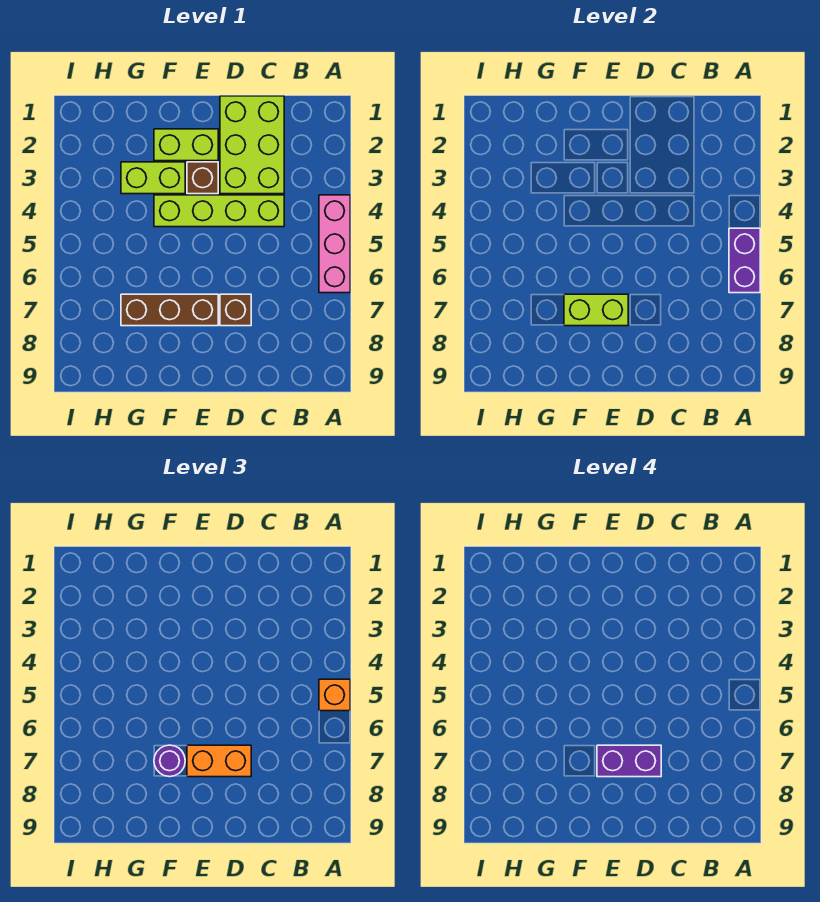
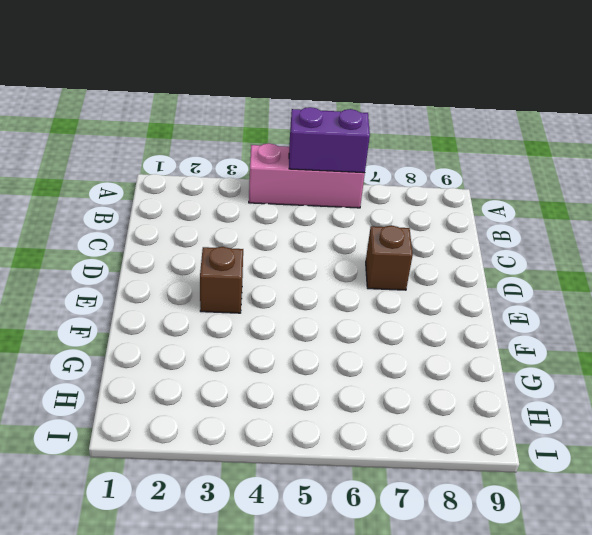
none -> lime 2x3 brick [220,96,284,194]
none -> lime 1x4 brick [154,195,284,227]
none -> lime 1x2 brick [154,129,218,161]

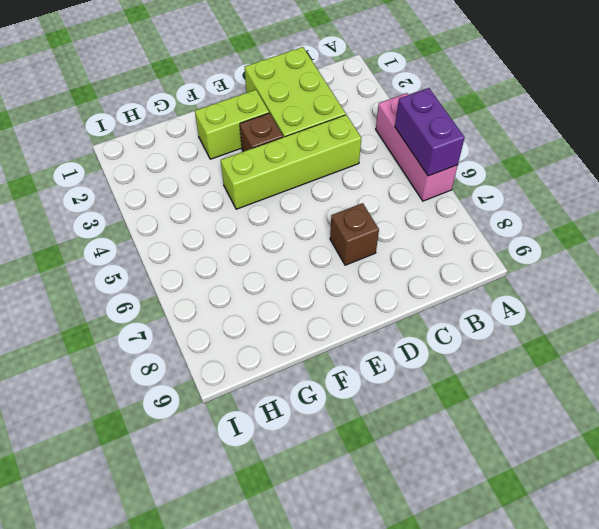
none -> brown 1x3 brick [121,294,218,326]
none -> lime 1x2 brick [121,162,185,194]
none -> lime 1x2 brick [564,294,628,326]

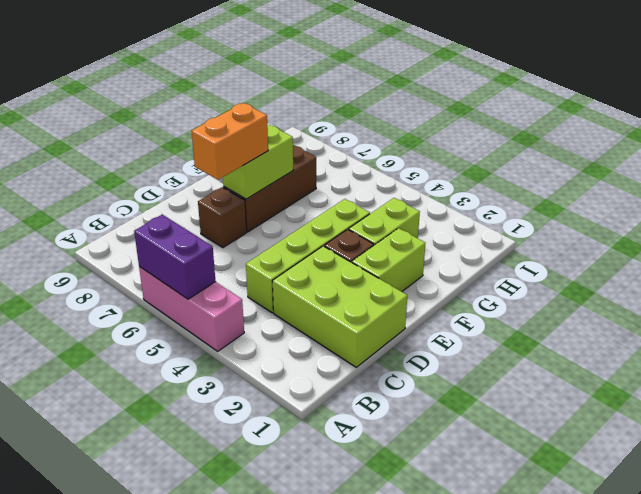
none -> orange 1x1 brick [319,679,350,711]
none -> purple 1x1 round brick [154,745,185,777]
none -> purple 1x2 brick [597,745,661,777]

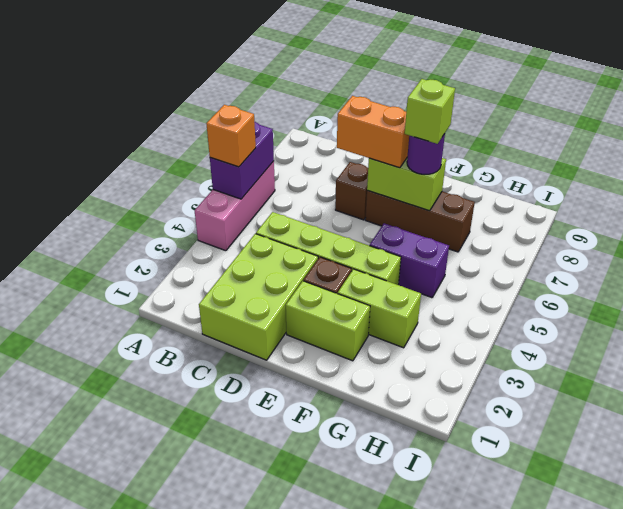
purple 1x2 brick [370,223,449,298] -> purple 1x2 brick moved to [597,745,661,777]
lime 1x1 brick [405,79,455,144] -> none

